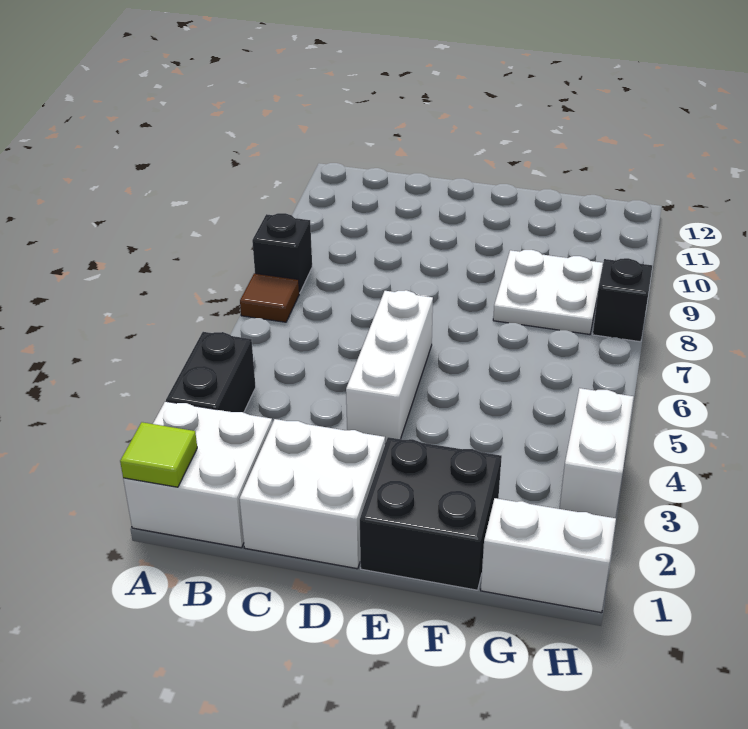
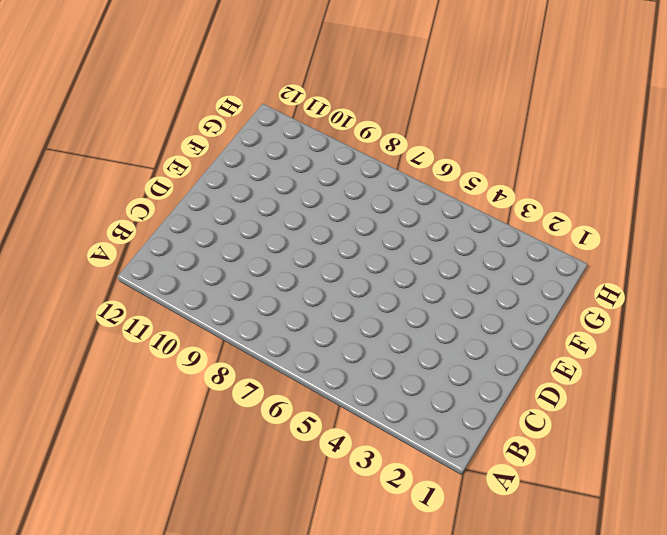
none -> white 2x2 brick [123,401,272,548]
none -> black 1x2 brick [166,332,256,413]
none -> brown 1x1 tile [240,273,299,322]

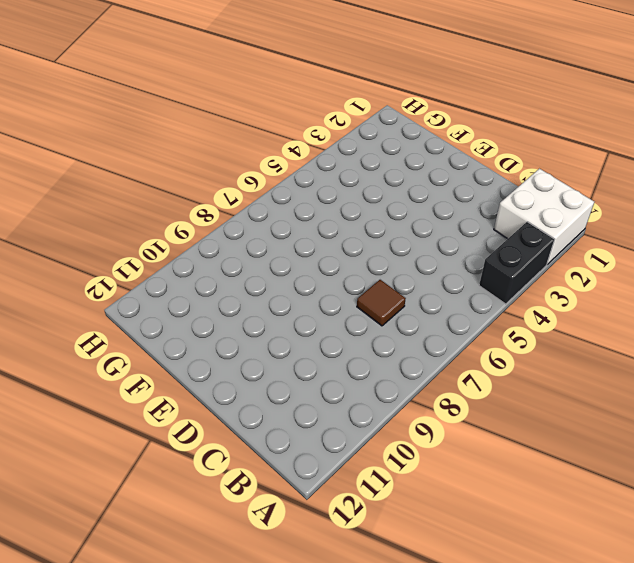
brown 1x1 tile [357,280,406,326] -> brown 1x1 tile moved to [240,273,299,322]
none -> black 1x1 brick [252,213,312,293]
none -> white 2x2 brick [240,419,385,569]
none -> white 1x3 brick [346,290,433,444]

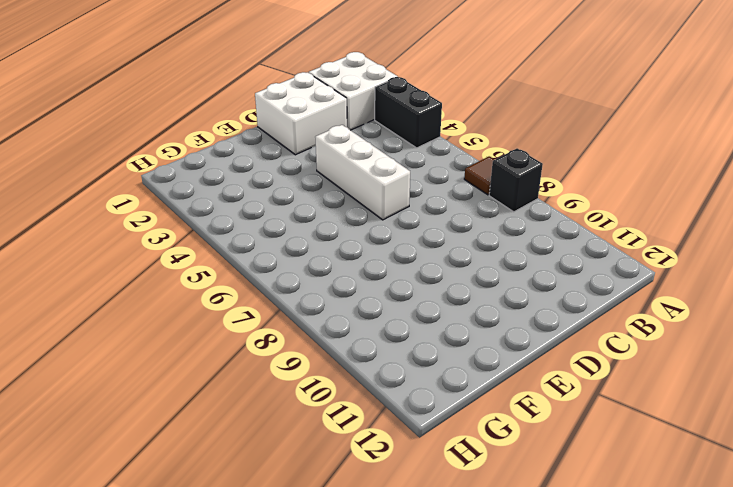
none -> black 2x2 brick [360,437,502,590]
none -> white 2x2 plate [493,250,603,334]
none -> white 1x2 brick [481,498,616,613]

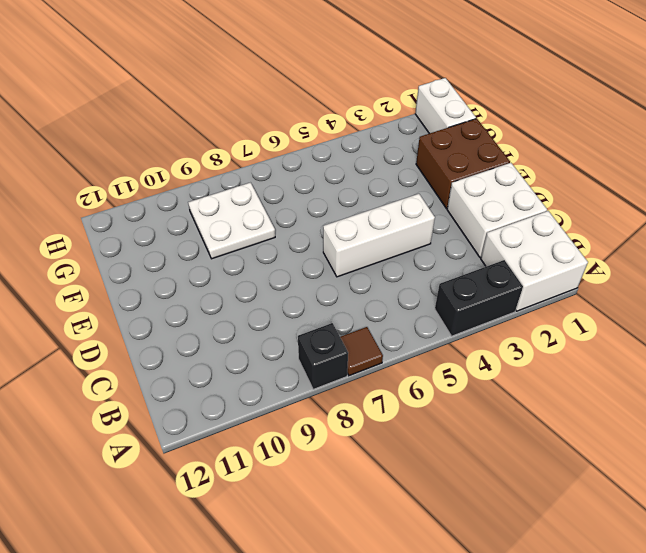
brown 2x2 brick [416,119,510,208] -> black 2x2 brick [360,437,502,590]
none -> white 1x2 brick [560,388,634,518]
none -> black 1x1 brick [593,258,652,342]
none -> lime 1x1 tile [120,422,197,487]

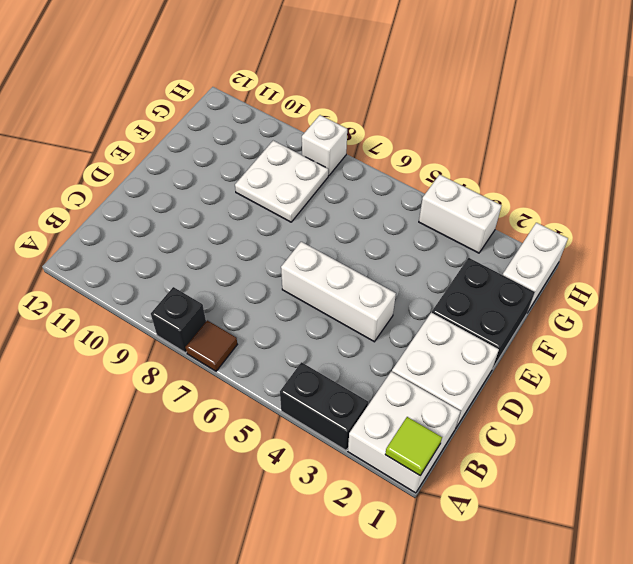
white 1x1 brick [302,115,347,176] -> black 1x1 brick [593,258,652,342]

